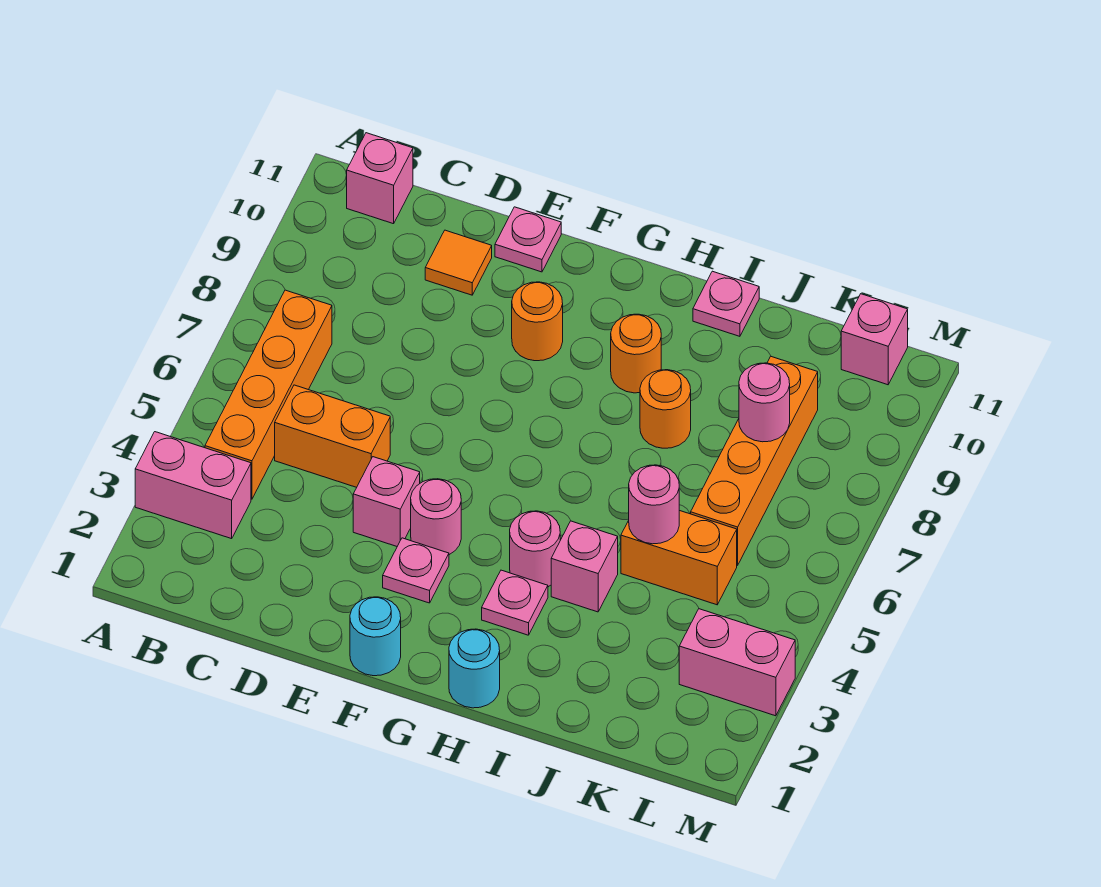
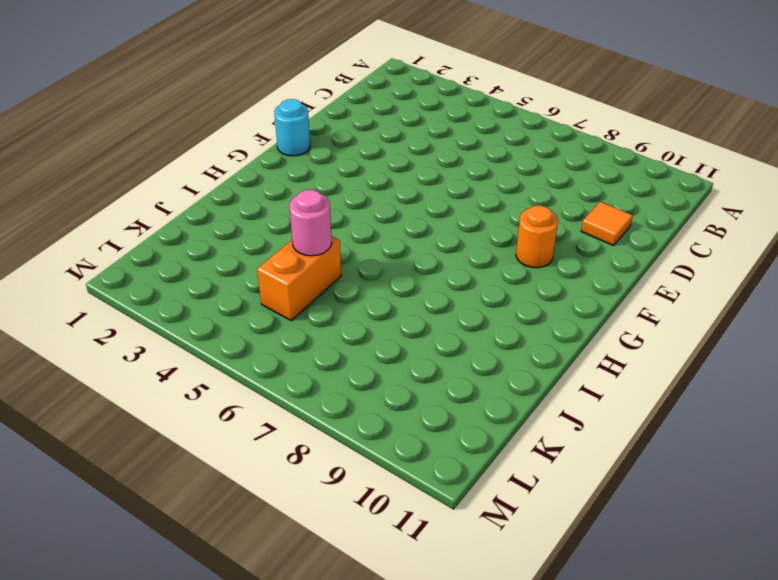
none -> pink 1x2 brick [135,432,251,539]
none -> orange 1x4 brick [205,290,332,499]
none -> pink 1x1 brick [347,133,413,224]

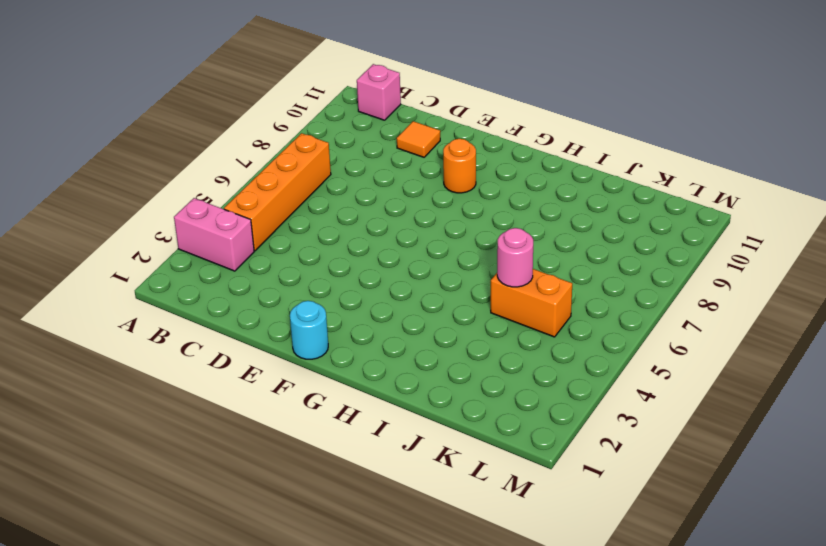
none -> orange 1x2 brick [275,385,390,487]
none -> pink 1x1 brick [353,457,420,546]
none -> pink 1x1 plate [495,207,561,272]

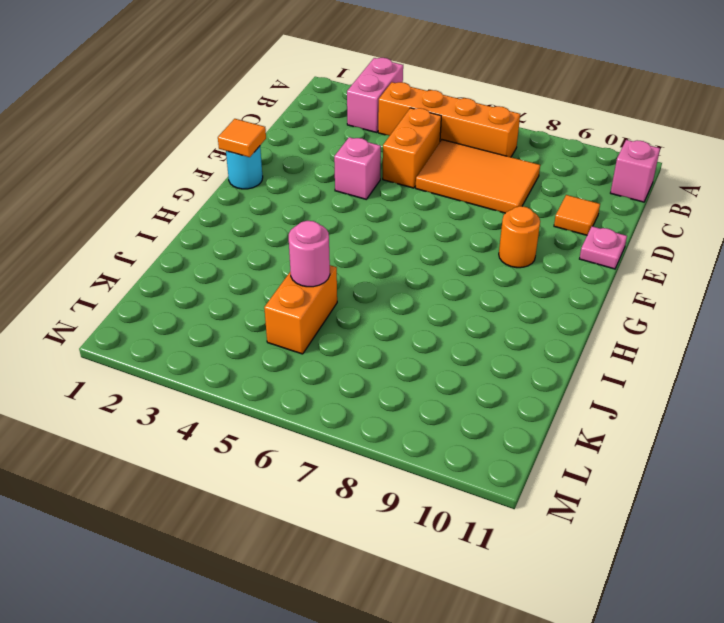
orange 2x3 tile [416,140,540,213] -> none
orange 1x1 tile [218,119,266,157] -> none
none -> pink 1x1 plate [383,538,449,603]
none -> pink 1x1 round brick [411,479,461,555]
none -> cyan 1x1 round brick [449,629,500,708]

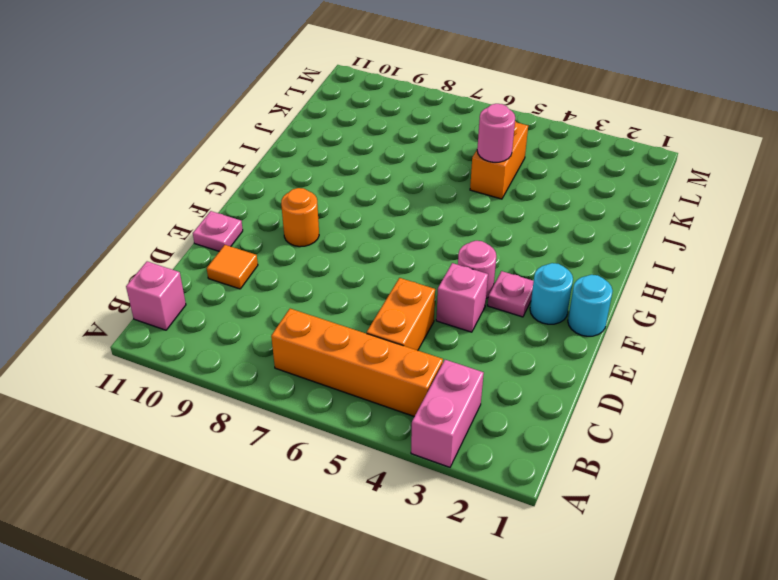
cyan 1x1 round brick [530,263,573,324] -> cyan 1x1 round brick moved to [449,629,500,708]
none -> pink 1x1 plate [482,570,548,635]
none -> pink 1x1 round brick [510,511,560,587]
none -> orange 1x1 round brick [611,314,661,393]

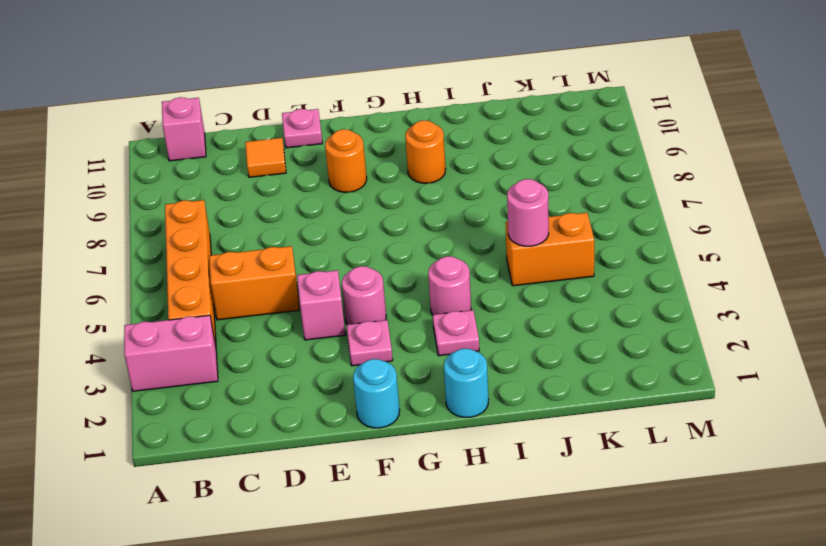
none -> pink 1x1 brick [551,521,618,612]
none -> orange 1x1 round brick [640,370,691,448]
none -> pink 1x1 plate [693,271,759,336]

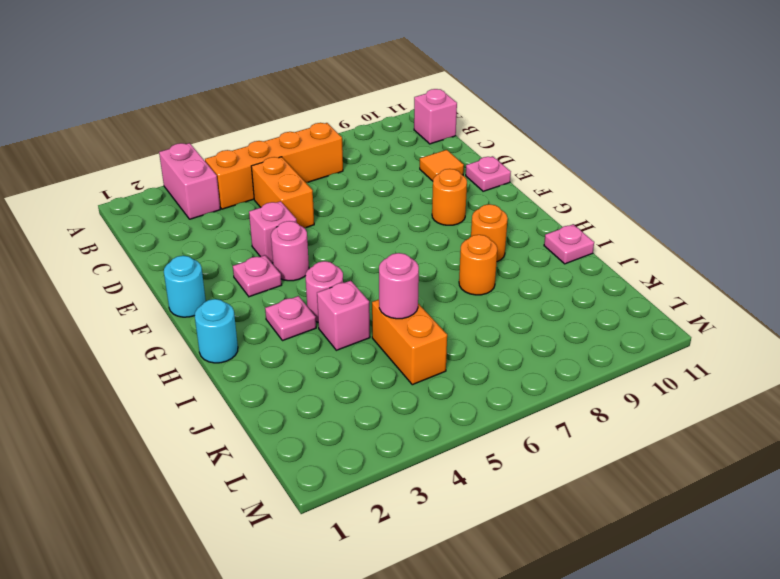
none -> orange 1x4 brick [691,356,818,565]
none -> pink 1x2 brick [679,609,795,716]
none -> pink 1x1 brick [841,294,908,385]

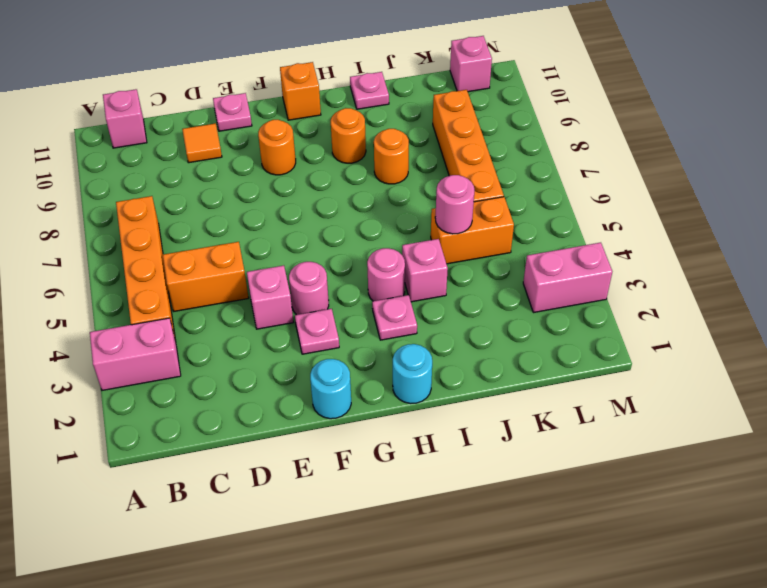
orange 1x1 brick [280,62,321,120] -> none
none -> pink 1x1 round brick [739,363,790,442]

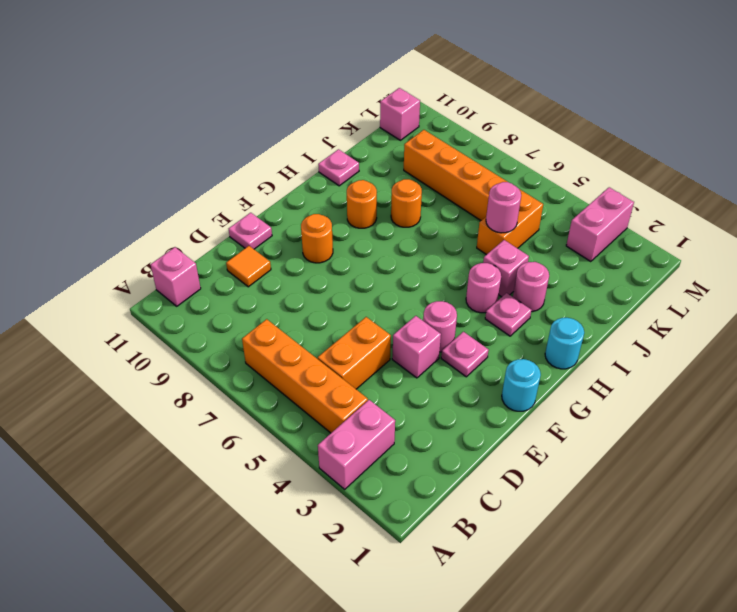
pink 1x1 round brick [513,262,549,312] -> pink 1x1 round brick moved to [739,363,790,442]

